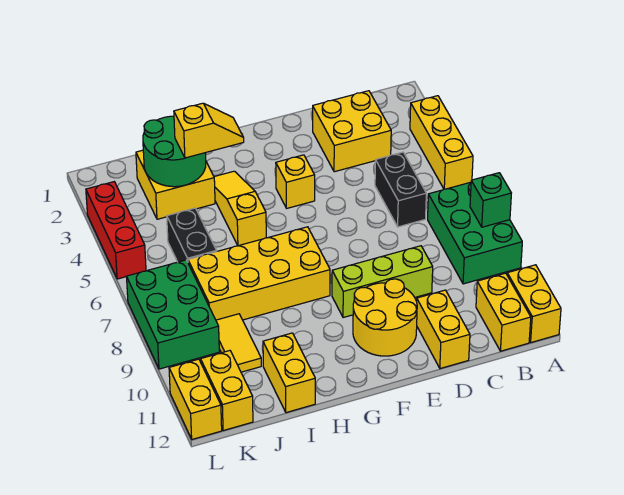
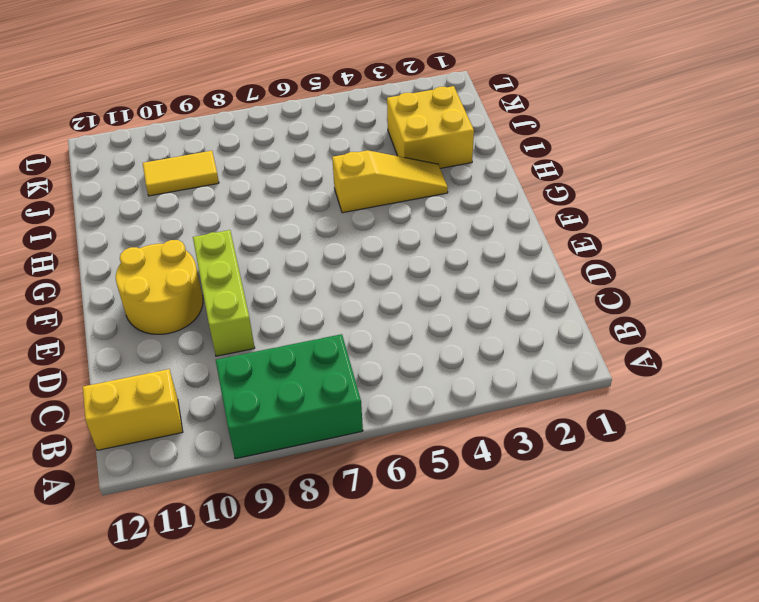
none -> yellow 1x3 brick [410,96,473,189]
none -> yellow 1x2 brick [507,265,561,342]
none -> yellow 2x2 brick [313,91,391,172]

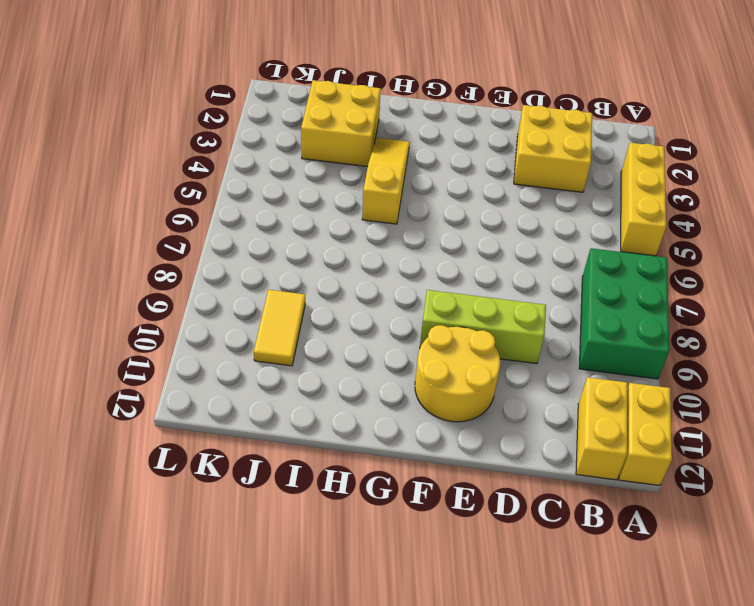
none -> black 1x2 brick [375,152,426,227]
none -> yellow 1x2 brick [417,290,470,369]
none -> yellow 1x1 brick [276,155,315,208]

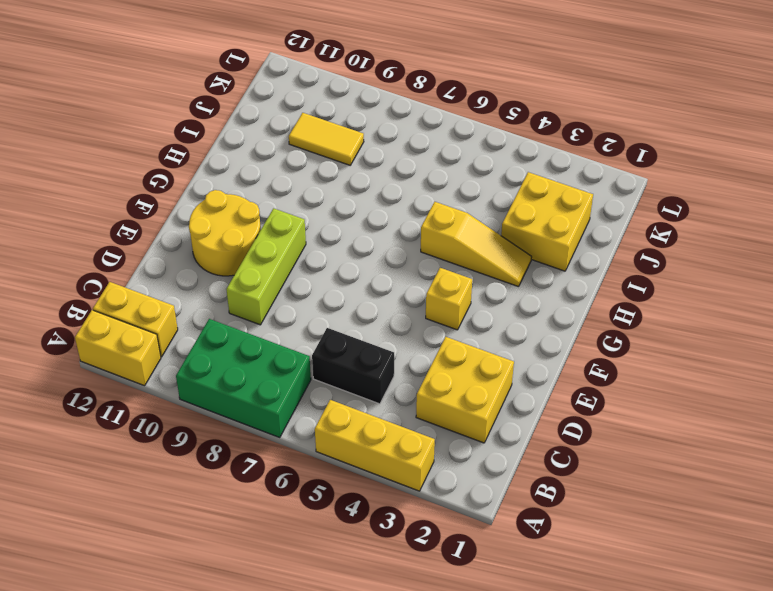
none -> yellow 1x2 brick [417,290,470,369]
none -> yellow 2x4 brick [188,227,330,320]
none -> yellow 1x2 brick [263,333,315,413]

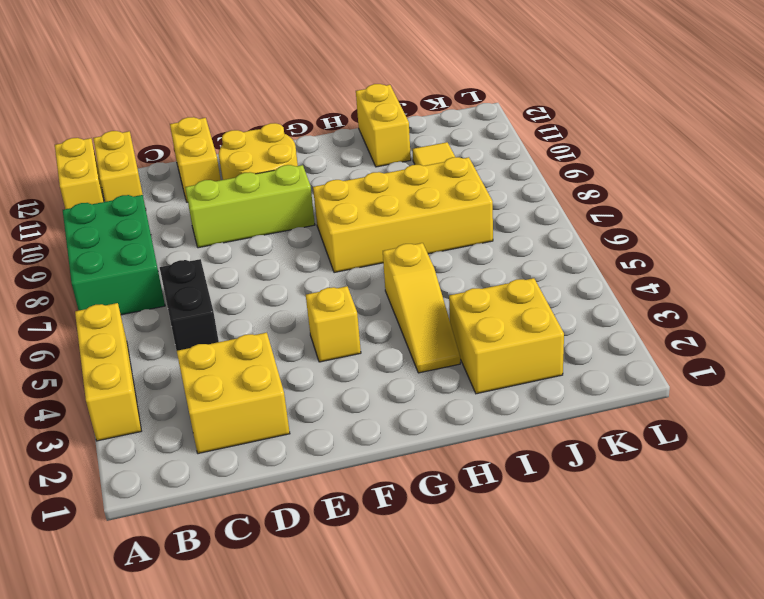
none -> black 1x2 brick [167,208,217,262]
none -> green 2x3 brick [126,260,219,369]
none -> yellow 1x2 brick [201,351,253,431]

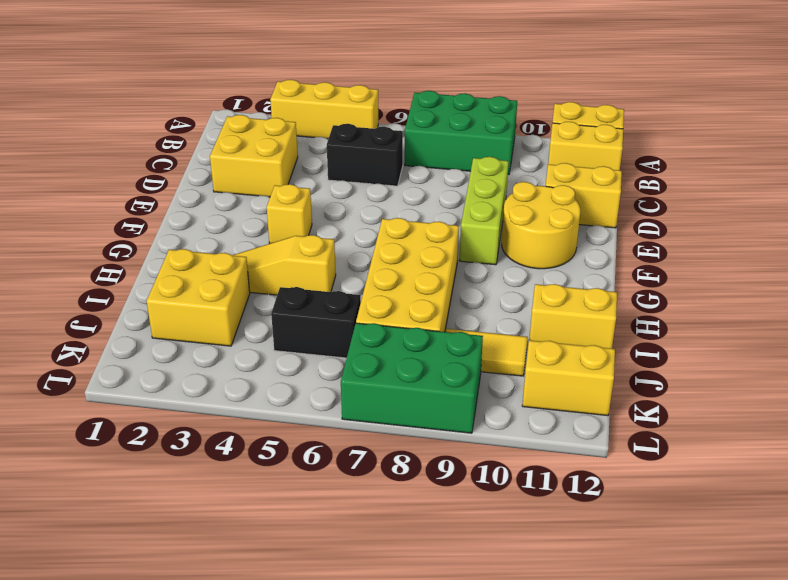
none -> red 1x3 brick [86,182,146,279]
none -> yellow 1x2 brick [169,359,222,439]
none -> green 1x1 brick [470,173,511,227]

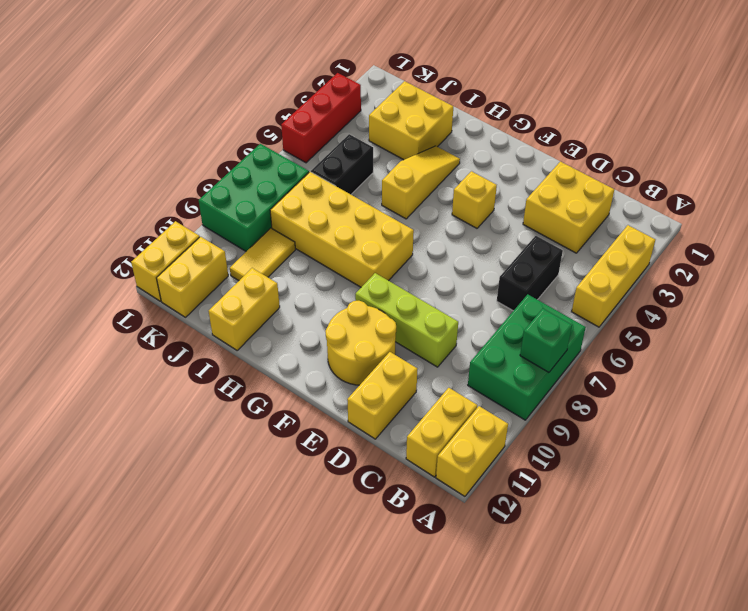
none -> green 2x2 round brick [143,116,206,187]
none -> yellow 1x2 slope [174,103,244,158]

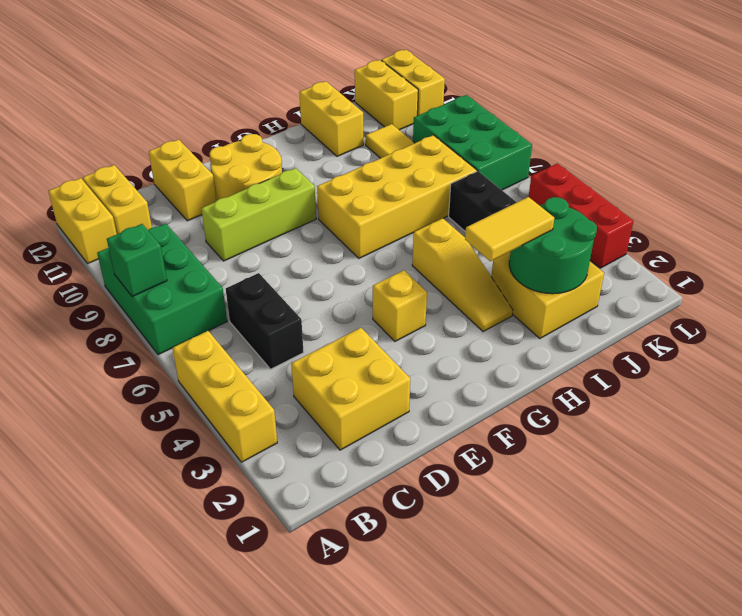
yellow 1x2 tile [465,197,554,261] -> yellow 1x2 slope [174,103,244,158]

